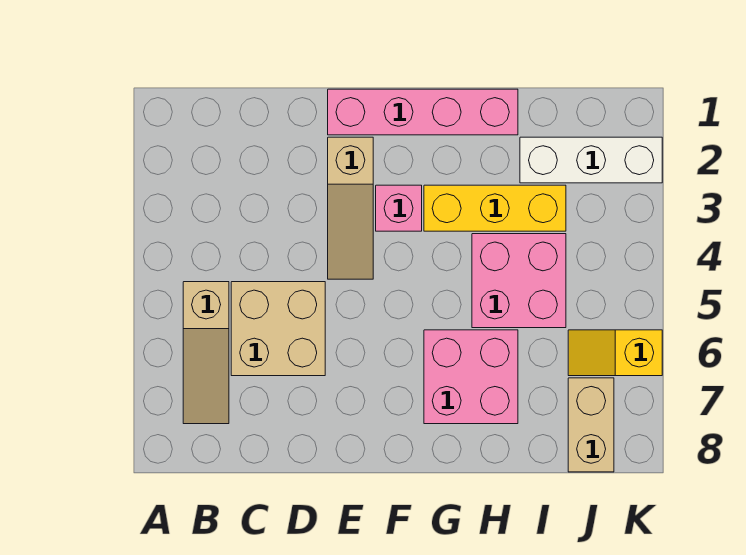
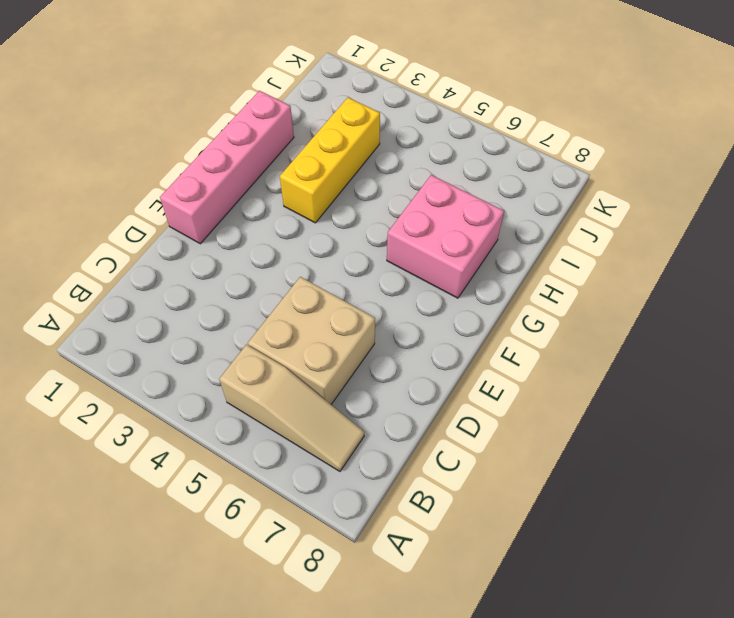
none -> tan 1x3 slope [328,137,373,279]
none -> pink 1x1 brick [376,185,422,231]

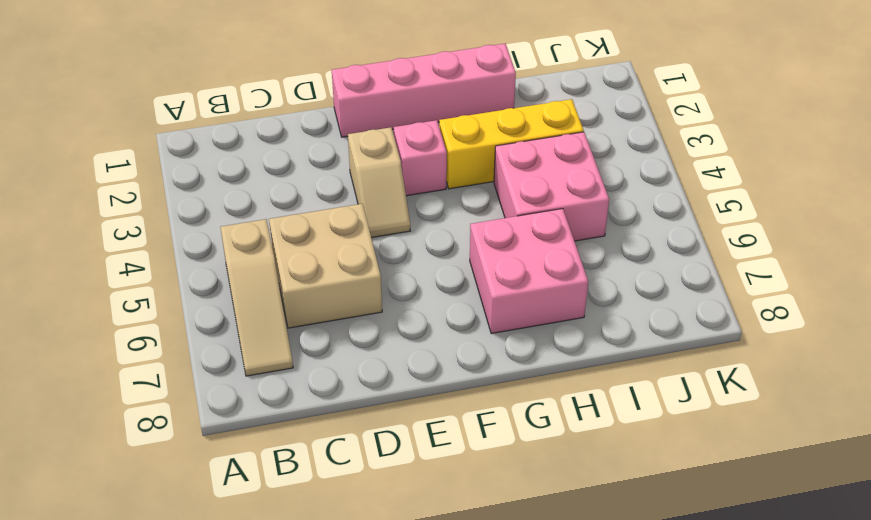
tan 1x2 slope [348,127,410,238] -> tan 1x3 slope [328,137,373,279]
none -> white 1x3 brick [520,137,662,183]
none -> yellow 1x2 slope [568,330,662,376]

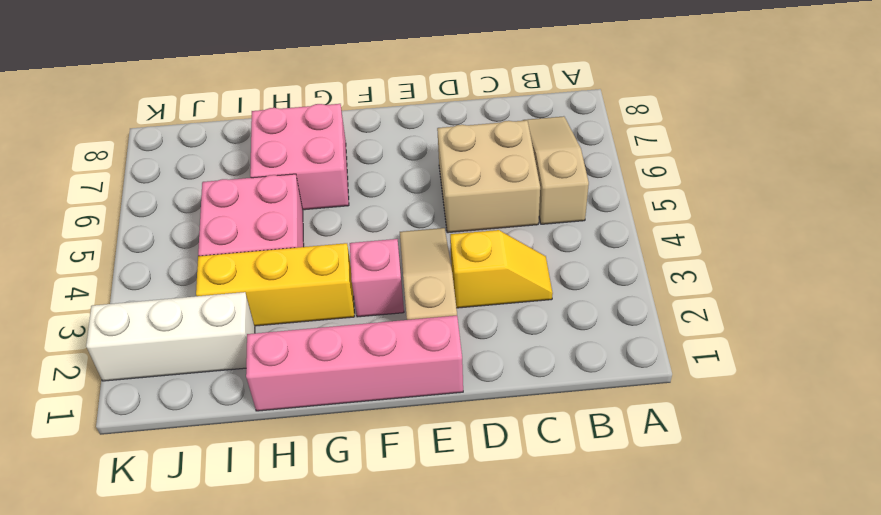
yellow 1x2 slope [450,230,553,308] -> yellow 1x2 slope moved to [568,330,662,376]
none -> tan 1x2 brick [568,378,614,472]

